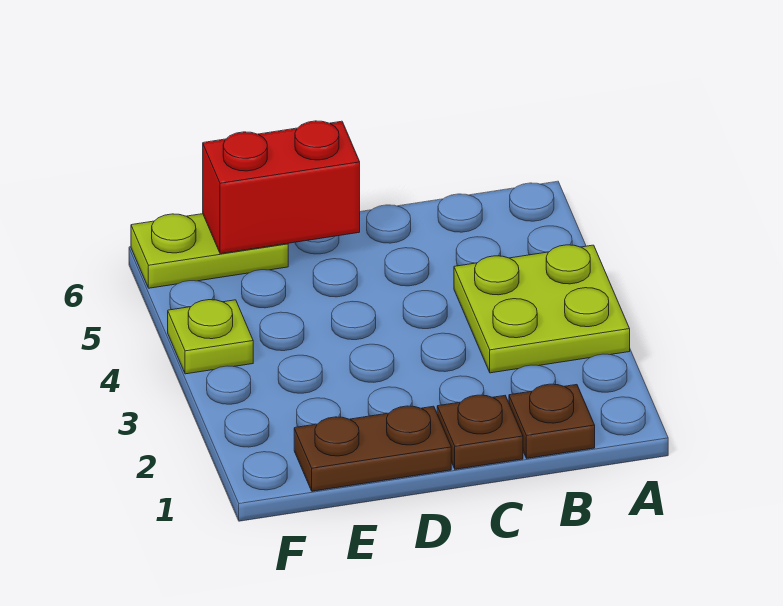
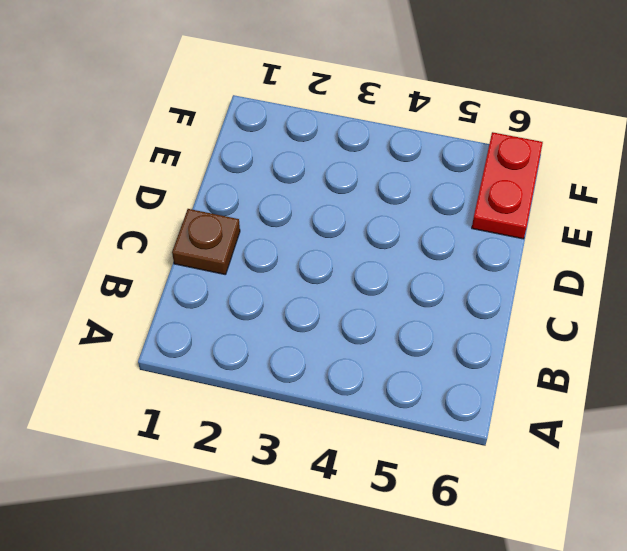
red 1x2 plate [472,132,543,239] -> lime 1x2 plate [131,214,288,288]
none -> lime 2x2 plate [454,245,630,373]
none -> brown 1x1 plate [509,384,595,458]

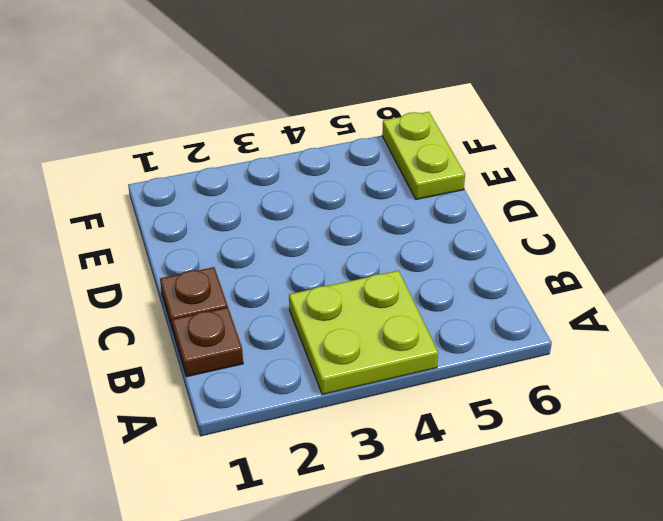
none -> brown 1x2 plate [294,406,451,491]
none -> lime 1x1 plate [168,300,253,374]

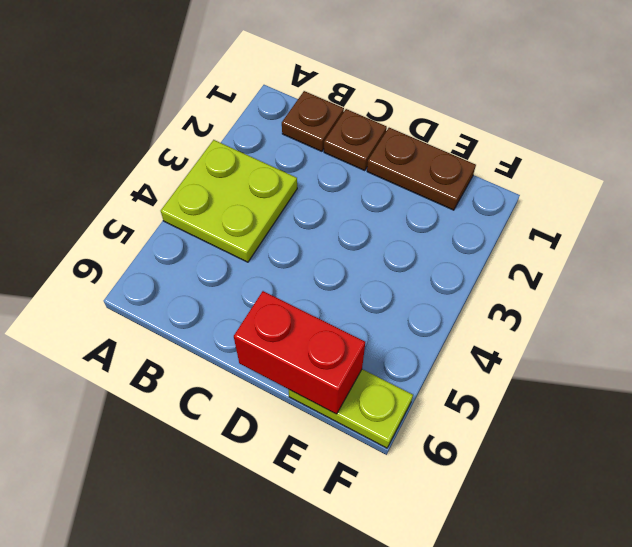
none -> lime 1x1 plate [168,300,253,374]

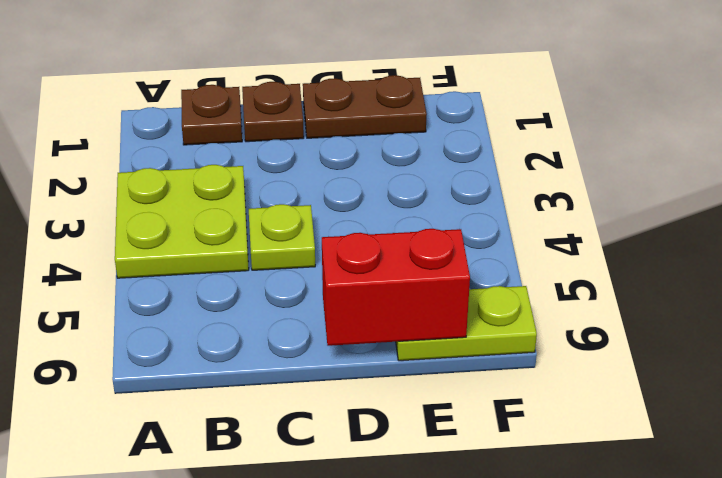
lime 1x1 plate [249,204,315,270] -> lime 1x1 plate moved to [168,300,253,374]

